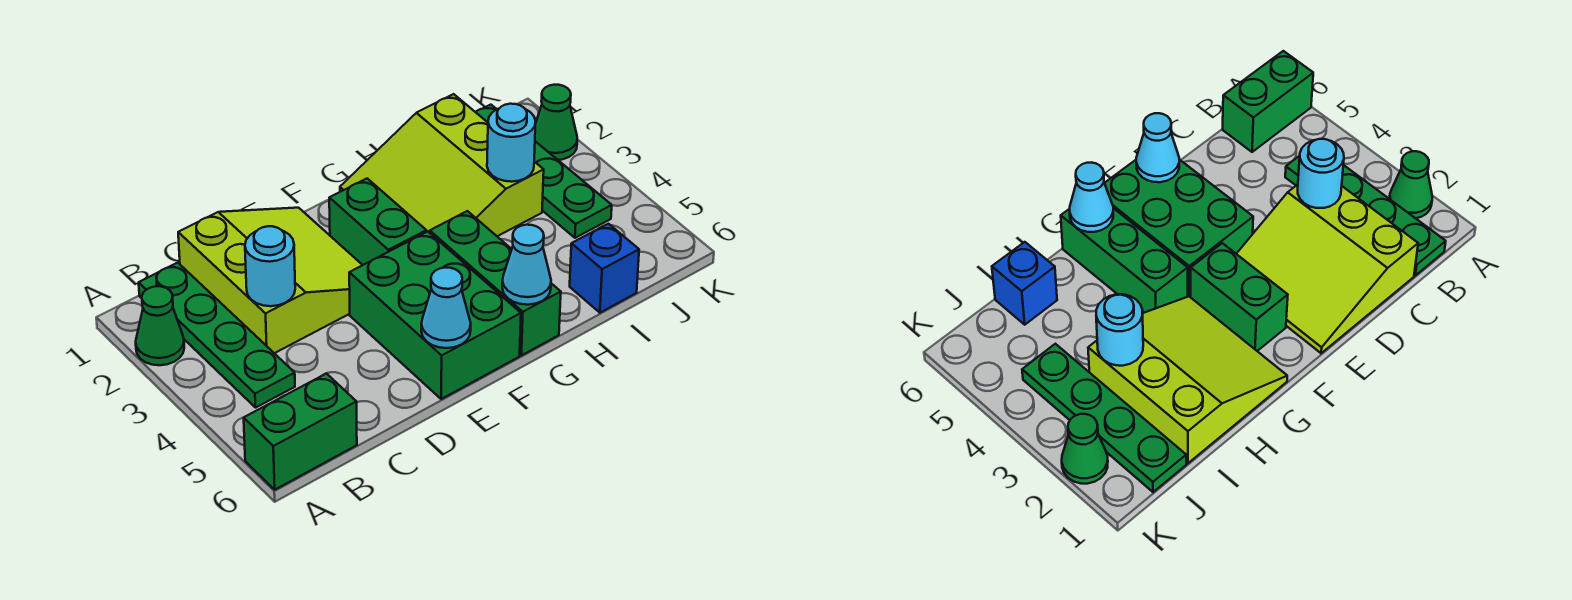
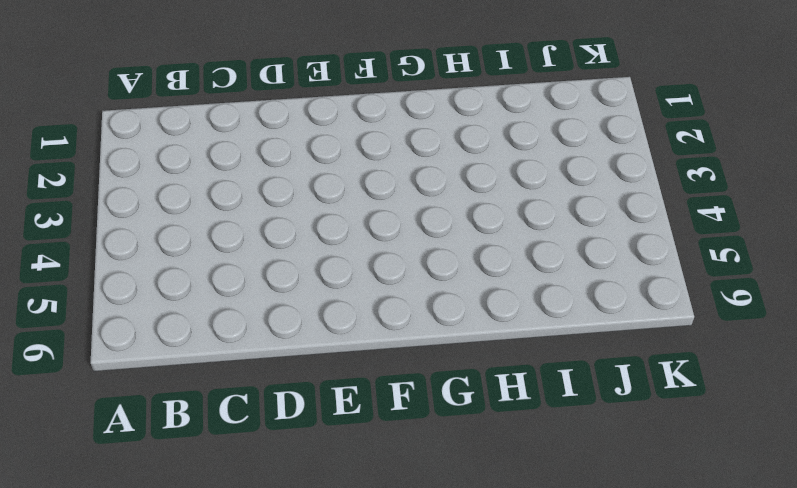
none -> green 1x1 cone [136,286,184,365]
none -> green 1x2 brick [244,373,357,490]
none -> green 1x4 plate [139,263,295,407]

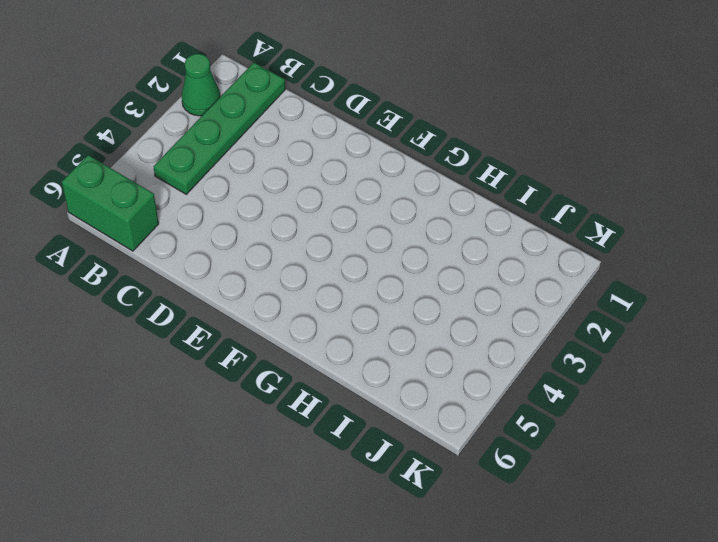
none -> lime 3x3 slope [178,208,362,353]
none -> green 2x3 brick [349,232,521,399]
none -> green 1x2 brick [329,179,426,265]

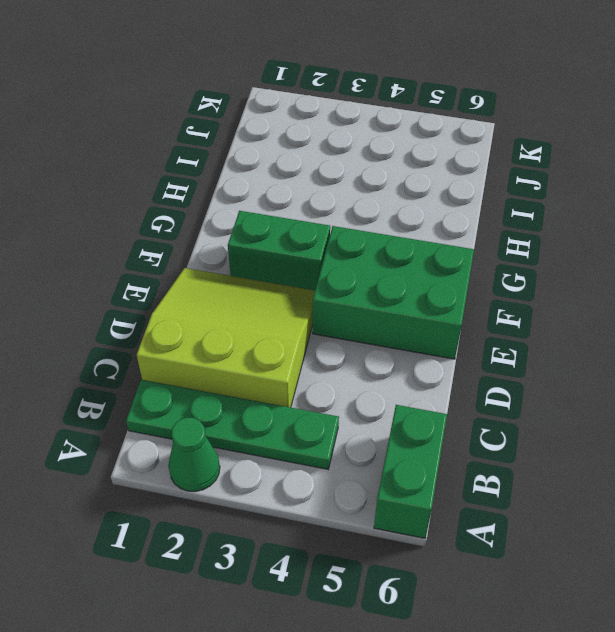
none -> lime 3x3 slope [340,94,544,236]
none -> green 1x3 brick [430,211,561,355]
none -> blue 1x1 brick [570,224,639,313]

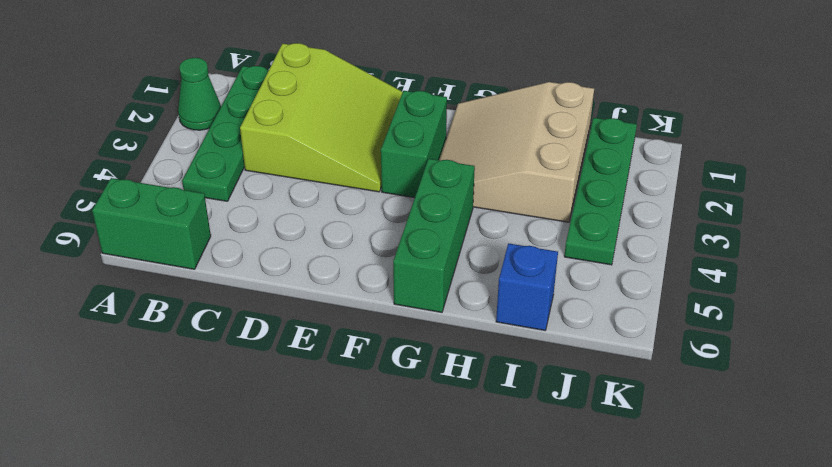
tan 3x3 slope [439,82,594,222] -> lime 3x3 slope [340,94,544,236]
none -> green 2x3 brick [349,232,521,399]
none -> green 1x1 cone [535,85,577,160]
none -> cyan 1x1 round brick [245,226,295,306]

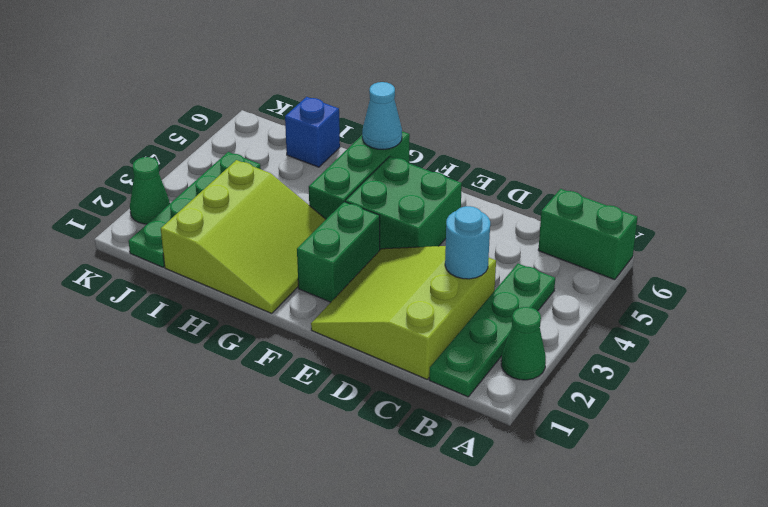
green 2x2 brick [345,156,462,250] -> green 2x3 brick [349,232,521,399]
none -> cyan 1x1 cone [421,268,471,348]
none -> cyan 1x1 round brick [487,104,536,182]

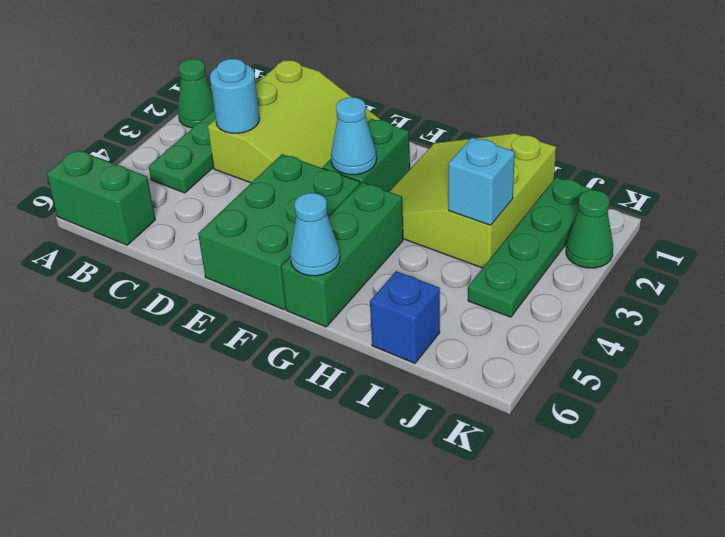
cyan 1x1 cone [331,97,377,175] -> cyan 1x1 cone moved to [421,268,471,348]
cyan 1x1 brick [448,138,515,225] -> cyan 1x1 round brick [487,104,536,182]

